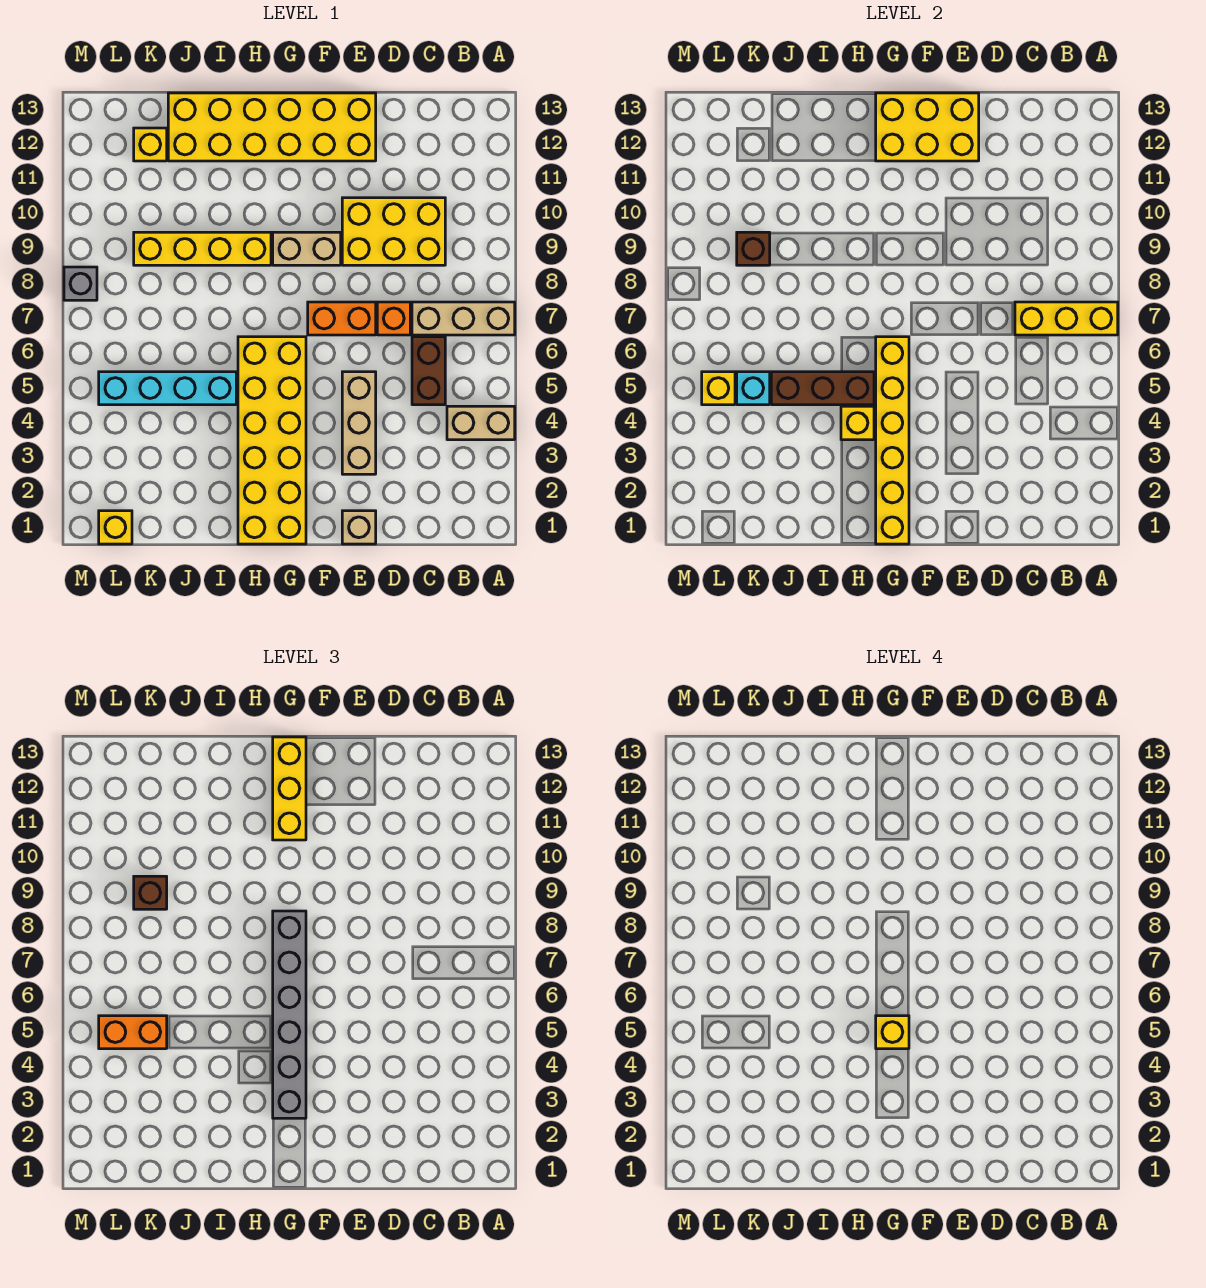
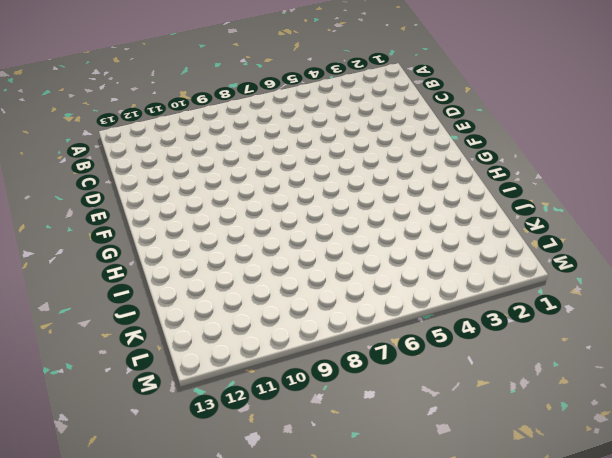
none -> tan 1x2 brick [447,406,515,440]
none -> tan 1x3 brick [412,302,515,335]
none -> brown 1x2 brick [412,337,445,405]

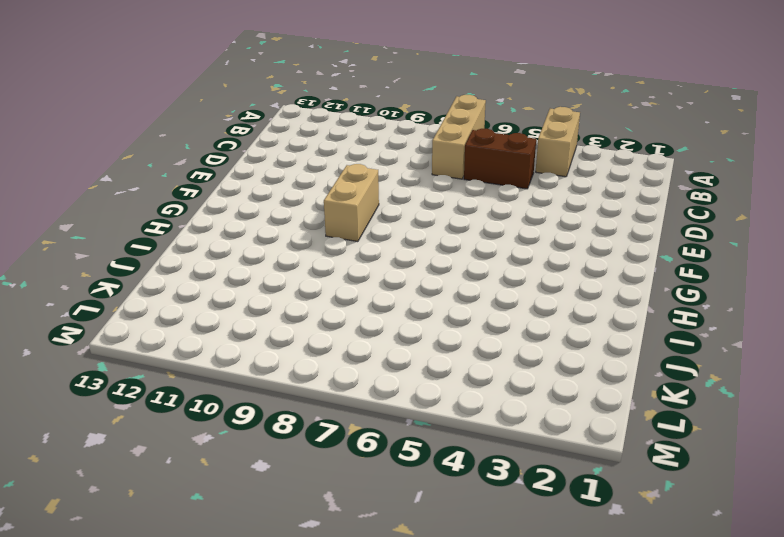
none -> yellow 2x3 brick [342,198,445,265]
none -> orange 1x1 brick [377,302,410,335]
none -> tan 1x1 brick [342,511,376,544]

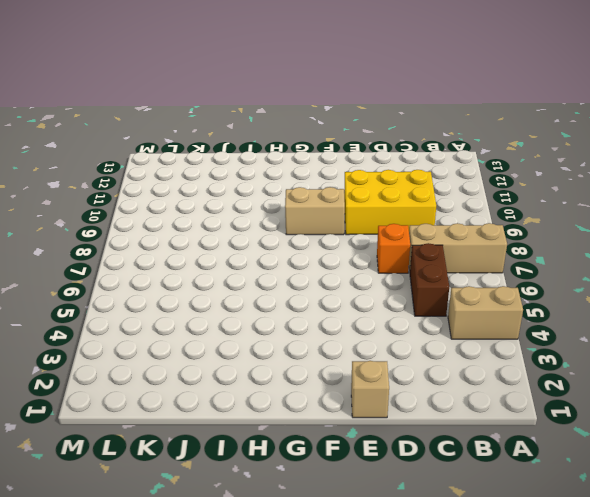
none -> tan 1x3 brick [342,372,376,474]
none -> orange 1x2 brick [308,302,376,335]
none -> yellow 2x6 brick [168,93,376,161]

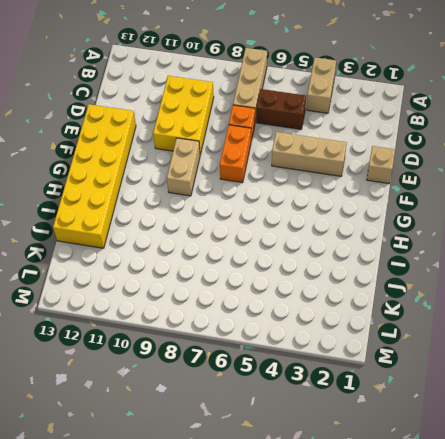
none -> yellow 2x6 brick [238,337,306,544]
none -> yellow 1x4 brick [134,232,271,265]
none -> cyan 1x4 brick [99,372,236,405]

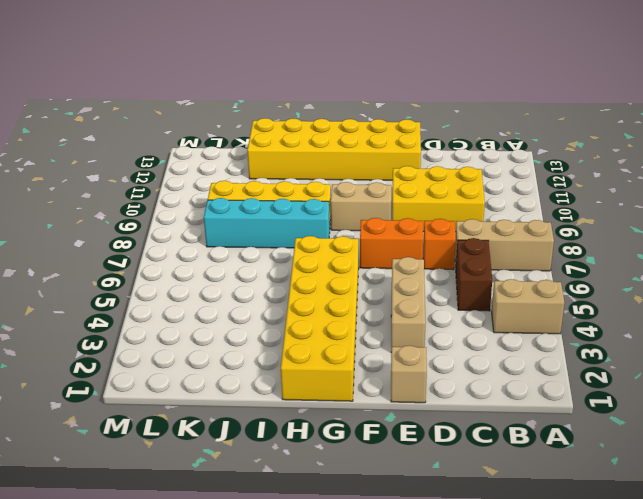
cyan 1x4 brick [204,198,330,248] -> cyan 1x4 brick moved to [99,372,236,405]
none -> yellow 1x1 brick [134,128,167,161]
none -> yellow 1x1 brick [99,511,132,544]
none -> grey 1x1 brick [64,267,97,300]

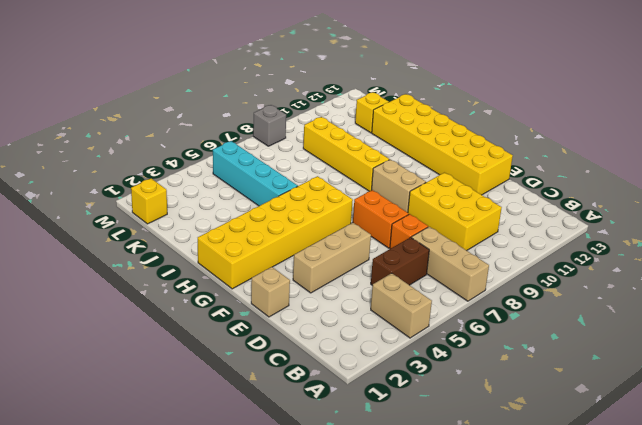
none -> yellow 1x3 brick [1015,302,1118,335]
none -> yellow 2x3 brick [876,93,979,161]
none -> yellow 1x6 brick [876,337,909,544]

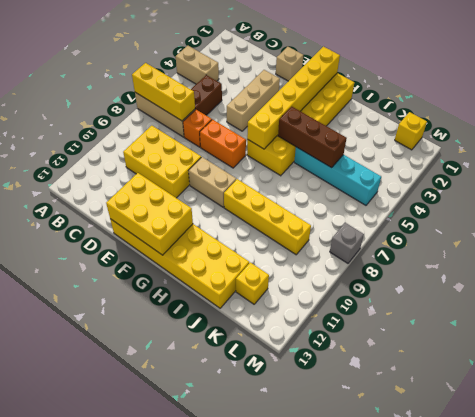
none -> yellow 1x1 brick [841,406,874,440]
none -> cyan 1x1 brick [737,372,770,405]
none -> brown 1x1 brick [737,232,770,265]

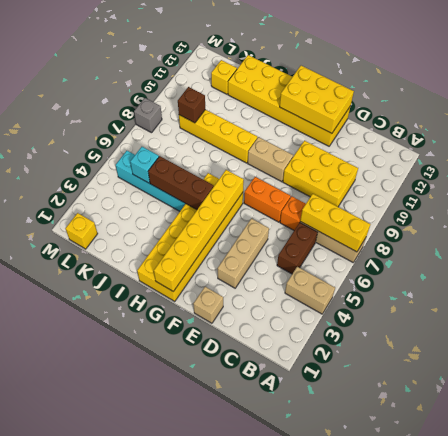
none -> yellow 1x1 brick [841,406,874,440]
none -> yellow 1x1 brick [702,372,735,405]
none -> grey 1x6 brick [273,911,306,1118]

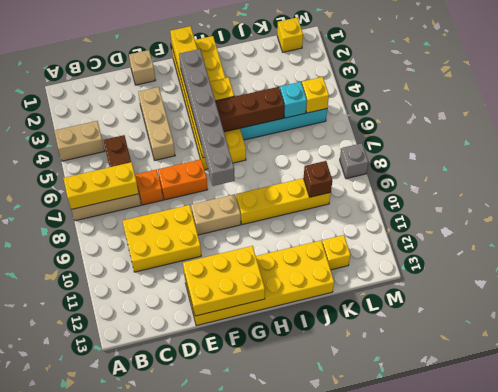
none -> yellow 1x3 brick [273,737,306,840]
none -> orange 1x2 brick [99,1016,167,1049]
none -> brown 1x1 brick [134,876,167,909]

